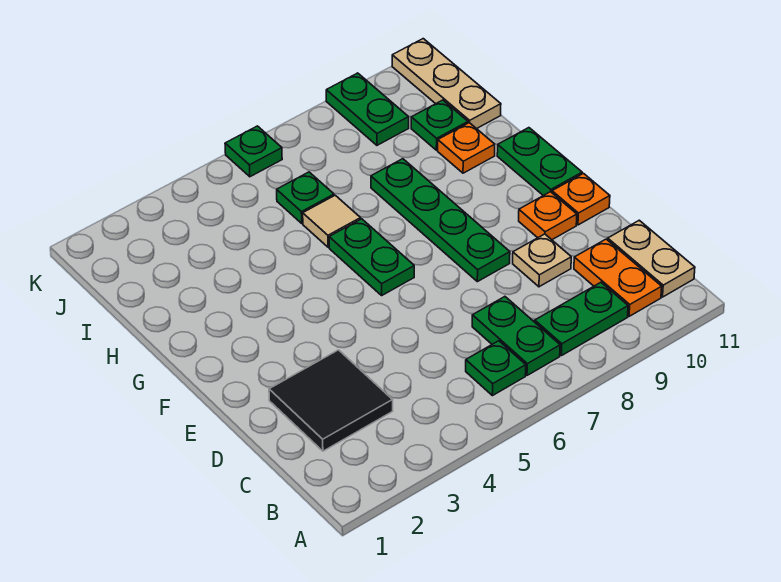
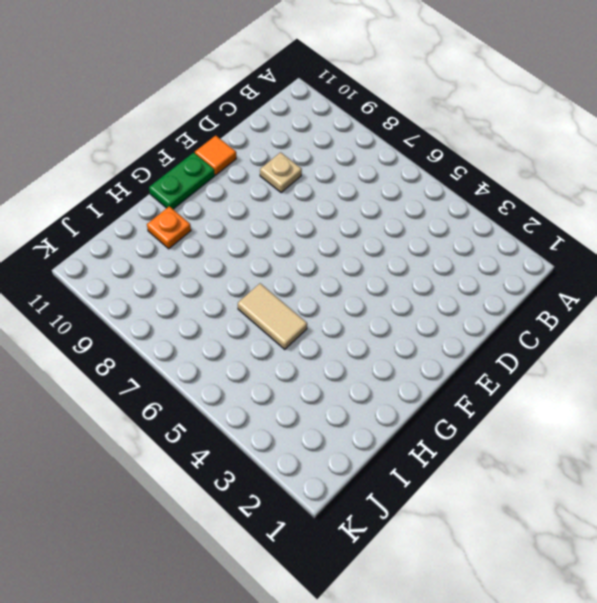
orange 1x1 tile [195,135,236,175] -> orange 1x1 plate [552,173,610,225]
tan 1x2 tile [238,283,307,349] -> tan 1x1 tile [303,195,361,247]
none -> green 1x1 plate [466,341,526,396]
none -> green 1x2 plate [472,297,560,375]
none -> green 1x2 plate [535,282,628,356]

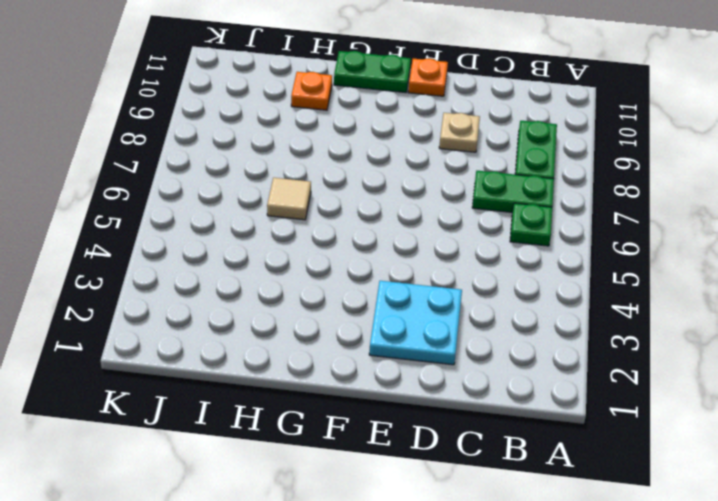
cyan 2x2 plate [369,281,462,365] -> black 2x2 tile [269,350,393,451]
none -> orange 1x2 plate [574,239,662,316]
none -> tan 1x2 plate [608,220,695,297]
none -> green 1x4 plate [371,159,510,282]

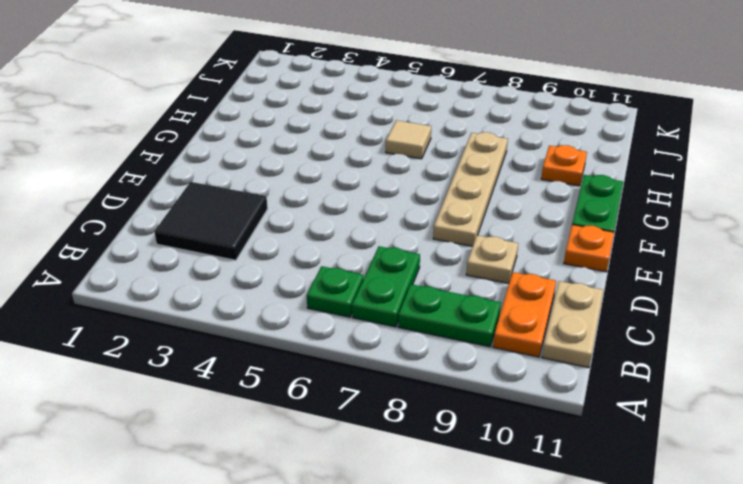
tan 1x4 plate [433,132,508,246] -> green 1x4 plate [371,159,510,282]
none -> orange 1x1 plate [519,192,577,240]
none -> green 1x2 plate [329,219,414,295]
none -> green 1x1 plate [277,172,334,223]

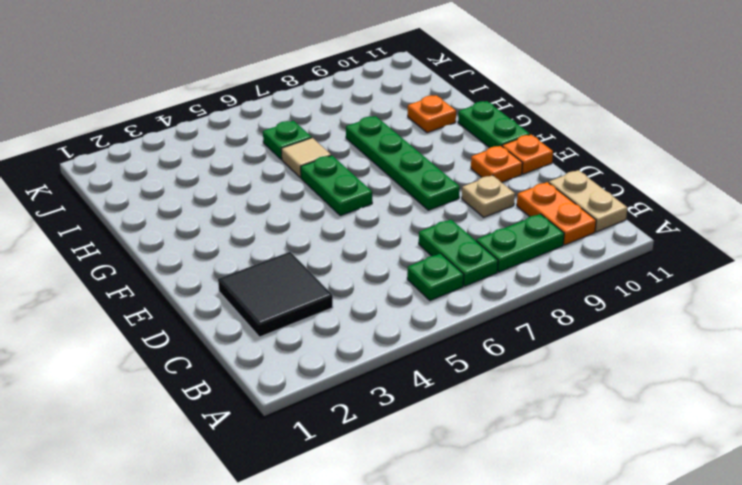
none -> green 1x1 plate [411,100,468,150]
none -> tan 1x3 plate [392,39,501,129]
none -> green 1x2 plate [326,73,409,145]

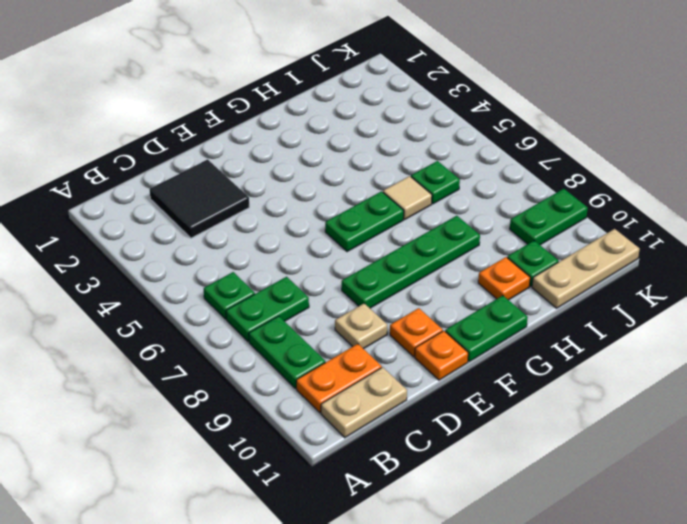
none -> green 1x1 plate [225,126,282,177]

